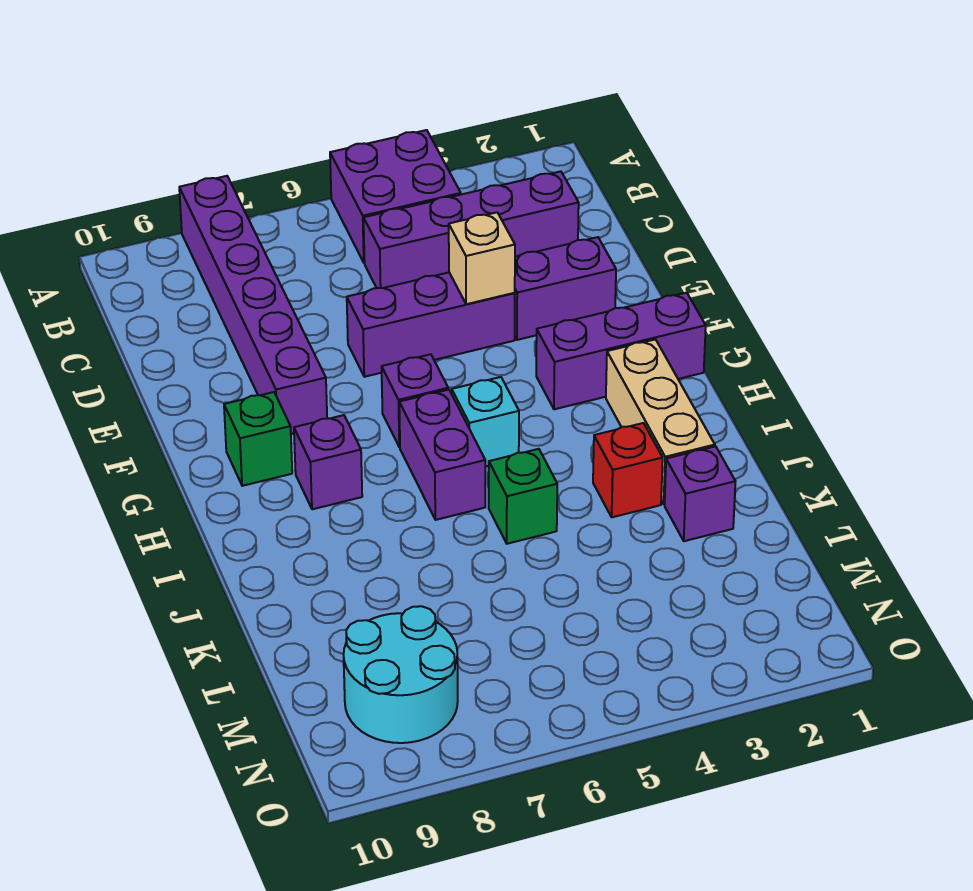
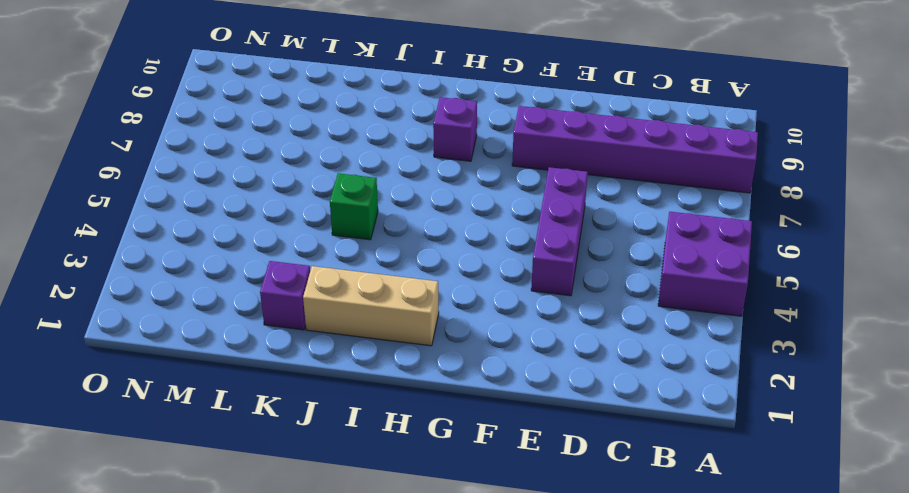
none -> purple 1x4 brick [364,171,579,288]
none -> purple 1x2 brick [515,237,616,340]
none -> purple 1x3 brick [536,293,706,409]

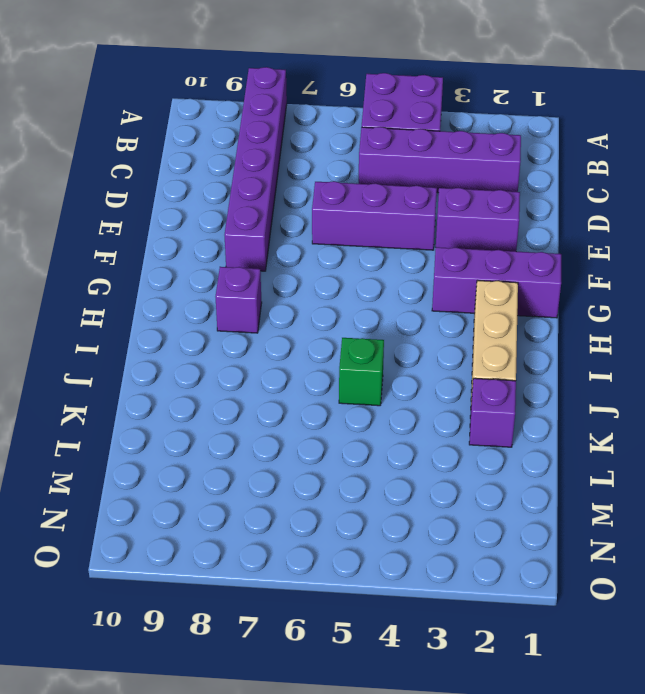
none -> purple 1x1 brick [382,354,448,447]
none -> green 1x1 brick [224,392,292,486]
none -> cyan 1x1 brick [452,377,519,467]

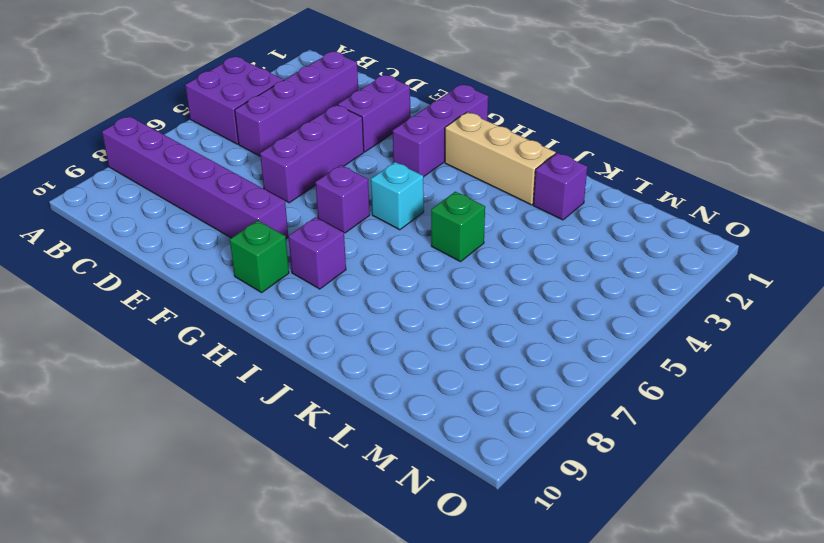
none -> purple 1x2 brick [399,390,485,520]
none -> red 1x1 brick [593,423,663,517]
none -> cyan 2x2 round brick [344,606,458,743]

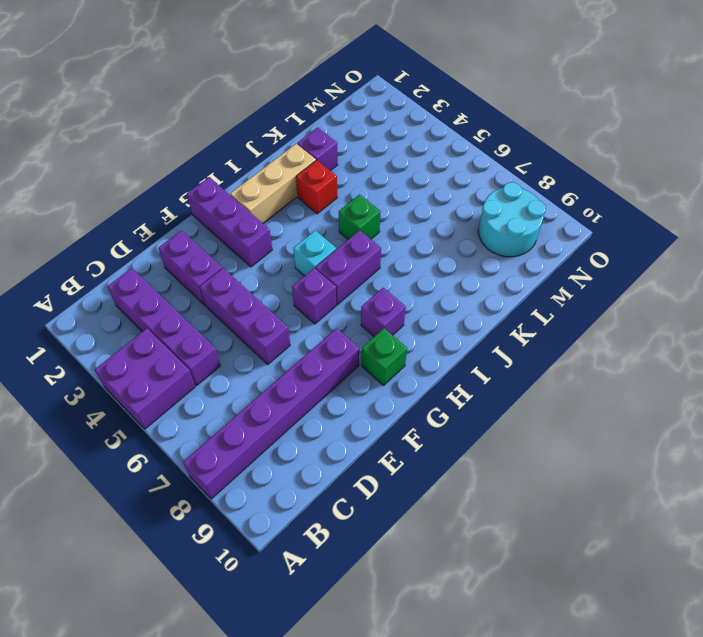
none -> tan 1x1 brick [449,212,515,304]

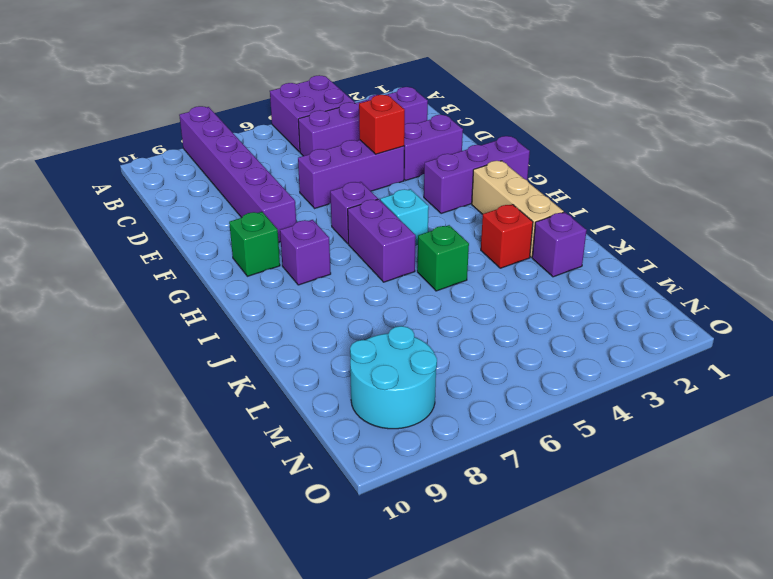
red 1x1 brick [359,95,405,154] -> tan 1x1 brick [449,212,515,304]

